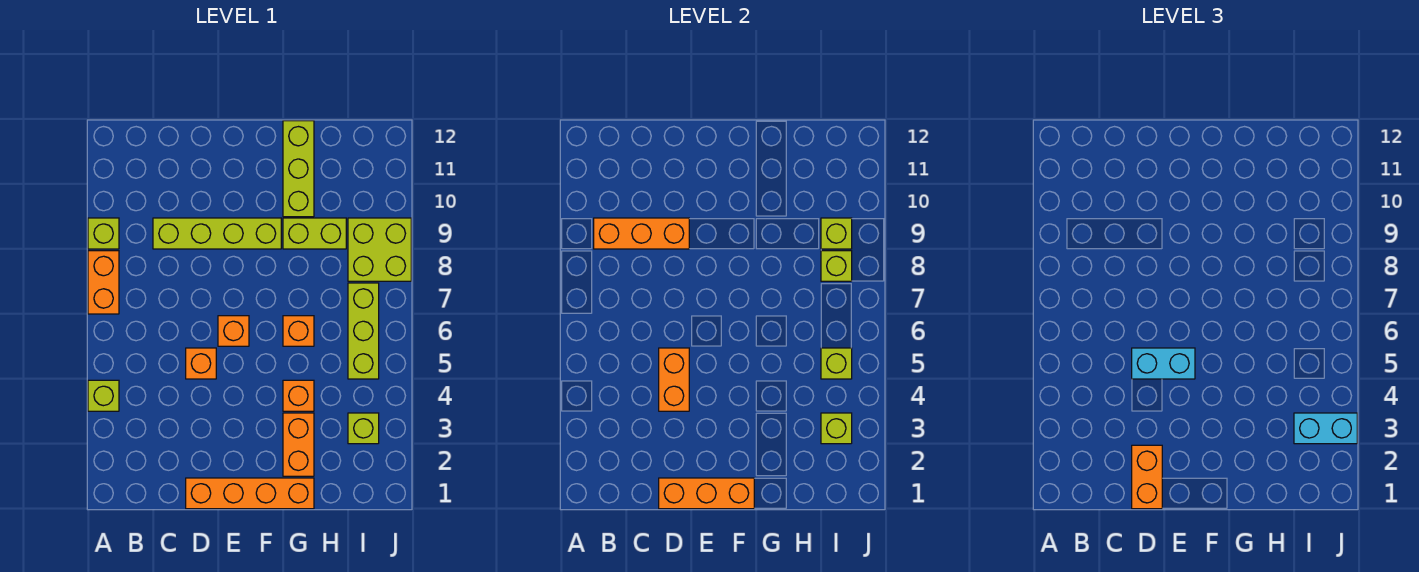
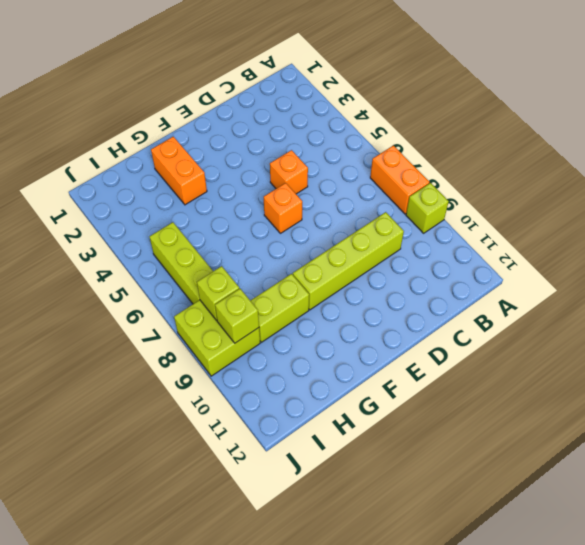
none -> lime 1x1 brick [88,380,119,411]
none -> orange 1x4 brick [186,478,314,509]
none -> orange 1x1 brick [283,380,314,411]

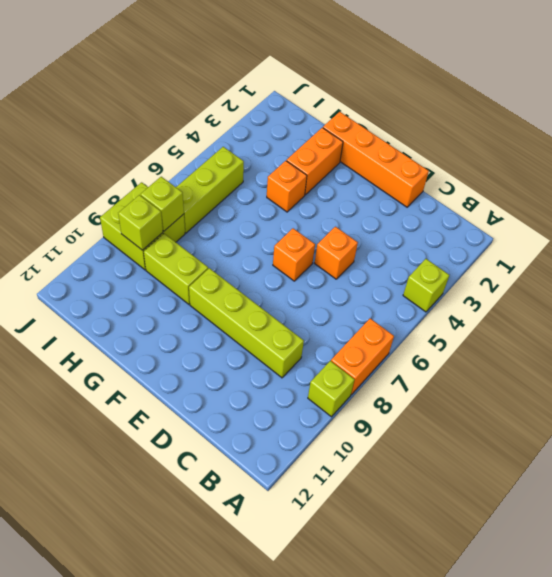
none -> orange 1x1 brick [283,316,314,346]
none -> lime 1x3 brick [283,121,314,217]
none -> lime 1x1 brick [348,413,379,444]

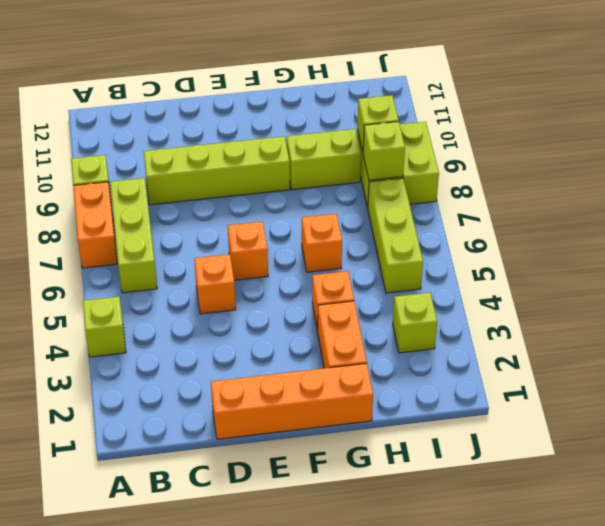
lime 1x3 brick [110,178,157,293] -> lime 1x3 brick moved to [283,121,314,217]
none -> orange 1x3 brick [594,218,689,249]
none -> orange 1x3 brick [659,478,754,509]
none -> orange 1x2 brick [659,348,689,411]

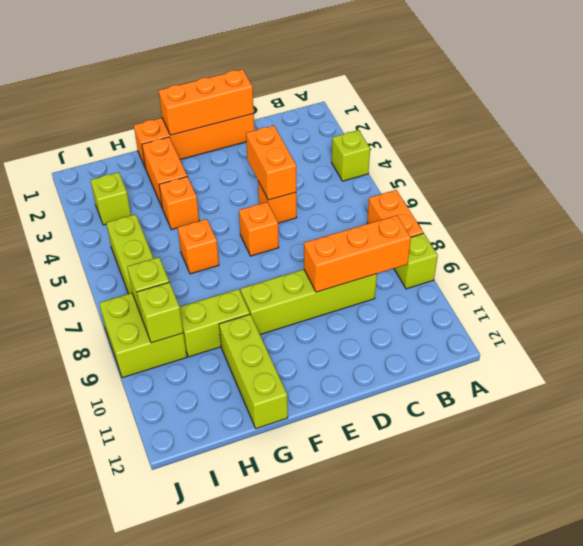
none -> lime 1x1 brick [821,413,852,444]
none -> lime 1x1 brick [821,348,852,379]
none -> orange 1x2 brick [1132,445,1162,509]

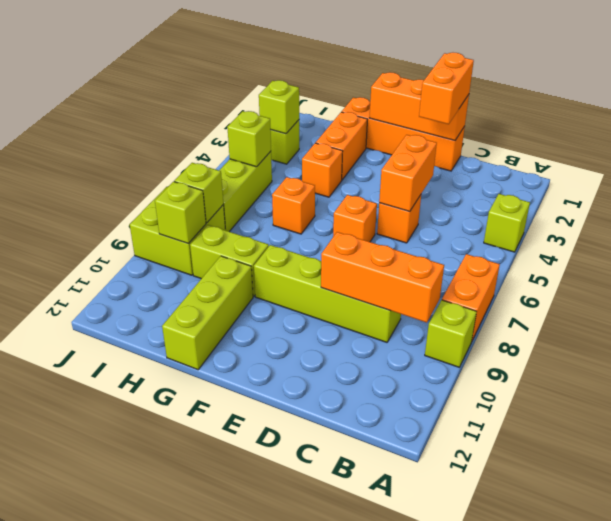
none -> cyan 1x2 brick [1132,348,1195,379]
none -> cyan 1x2 brick [1294,413,1357,444]

